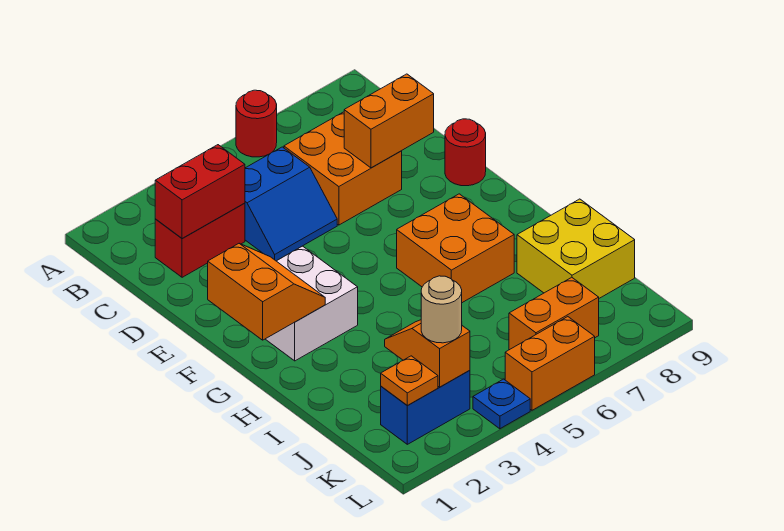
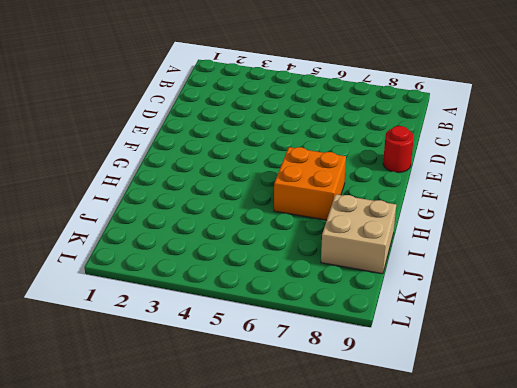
tan 2x2 brick [321,194,396,274] -> yellow 2x2 brick [517,199,635,298]
none -> red 1x1 round brick [236,90,277,157]
none -> red 1x2 brick [155,203,245,277]
none -> blue 2x2 slope [245,147,337,261]

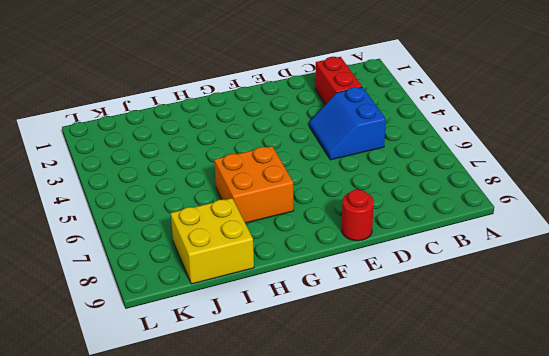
none -> red 1x1 round brick [236,90,277,157]
none -> orange 2x2 brick [284,112,402,225]
none -> white 2x2 brick [266,246,358,361]

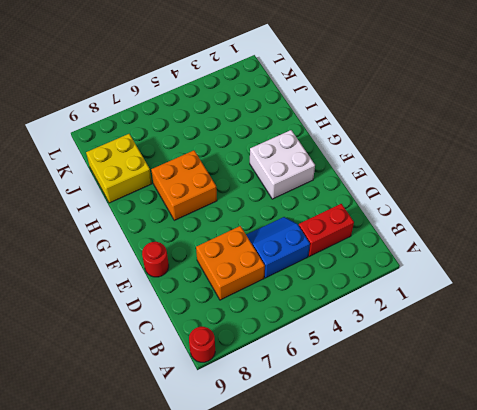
red 1x1 round brick [189,327,215,362] -> red 1x1 round brick moved to [236,90,277,157]
none -> blue 1x2 brick [381,370,470,444]
none -> orange 1x2 brick [509,277,599,350]
none -> blue 1x1 plate [473,379,530,429]

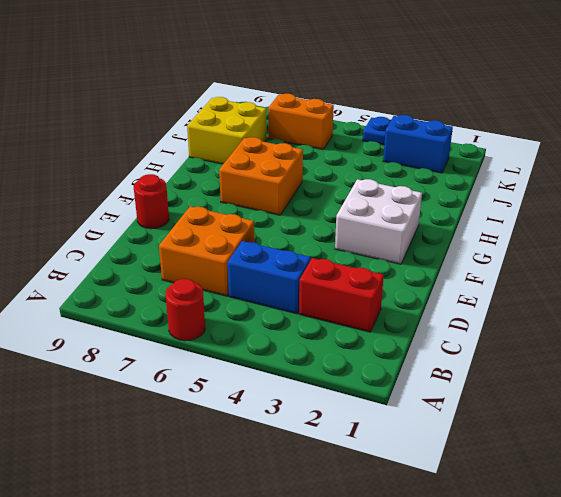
none -> orange 1x2 brick [505,317,595,410]
none -> red 1x2 brick [155,145,245,239]
none -> orange 1x2 brick [344,74,434,168]

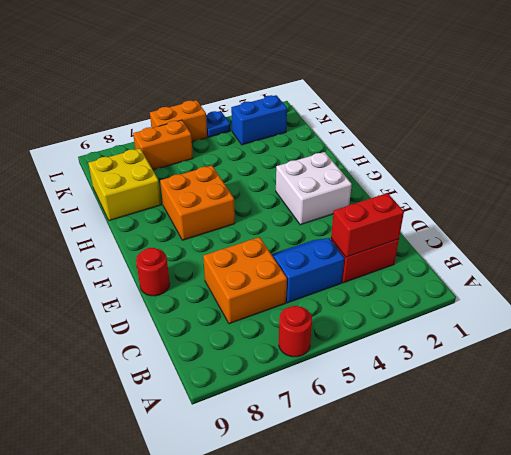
none -> orange 1x2 brick [344,74,434,168]
none -> orange 2x2 slope [208,244,325,340]
none -> orange 1x2 slope [385,320,470,387]

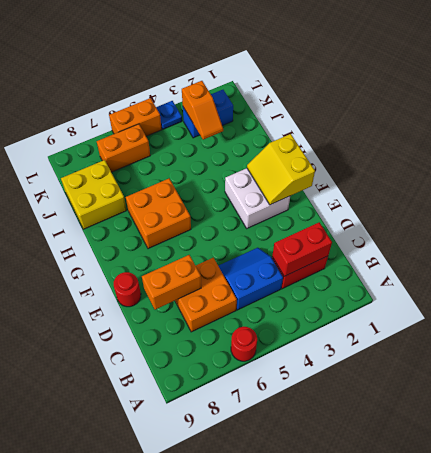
yellow 2x2 slope [247,134,315,205] -> orange 2x2 slope [208,244,325,340]
none -> orange 1x1 plate [381,356,438,405]
none -> tan 1x1 round brick [421,276,462,343]

